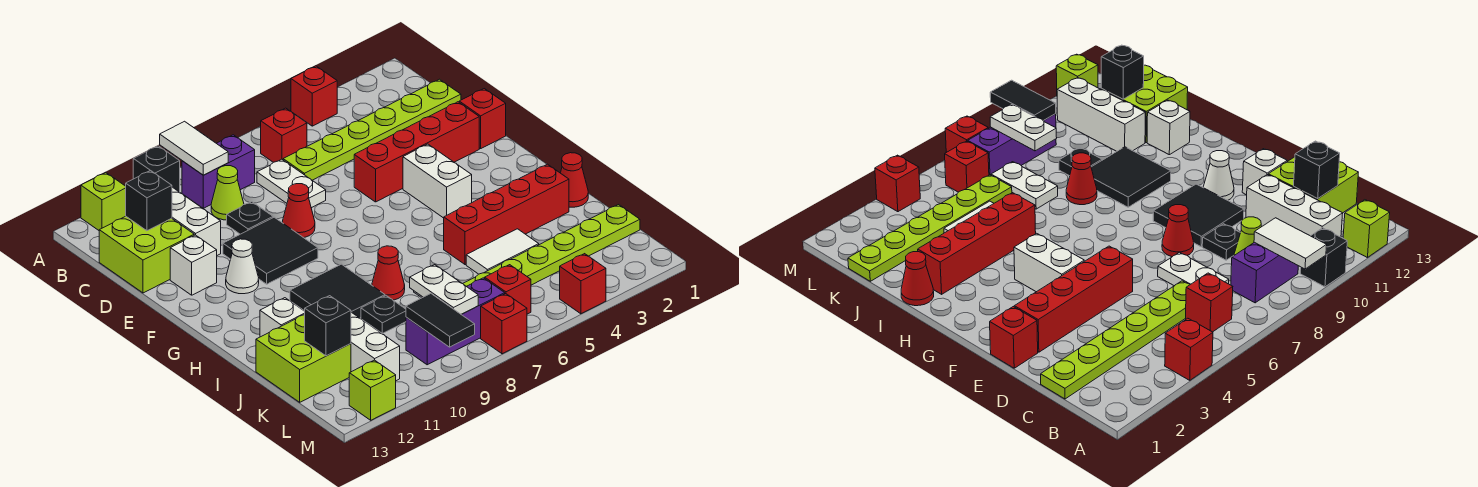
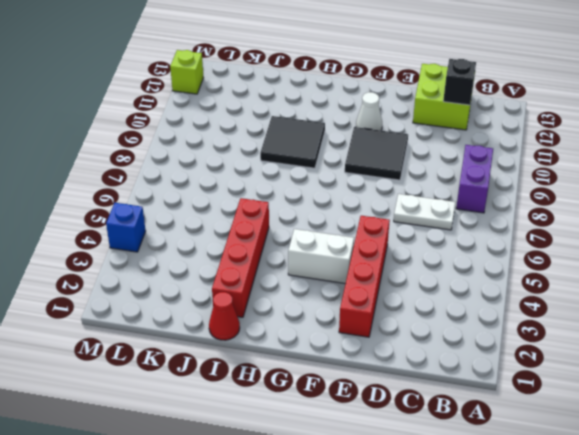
blue 1x1 brick [106,203,146,252] -> red 1x1 brick [560,254,606,314]
none -> red 1x1 brick [291,66,337,126]
none -> black 1x1 brick [133,146,180,192]
none -> lime 1x1 brick [81,173,126,230]
none -> red 1x1 brick [261,108,307,162]

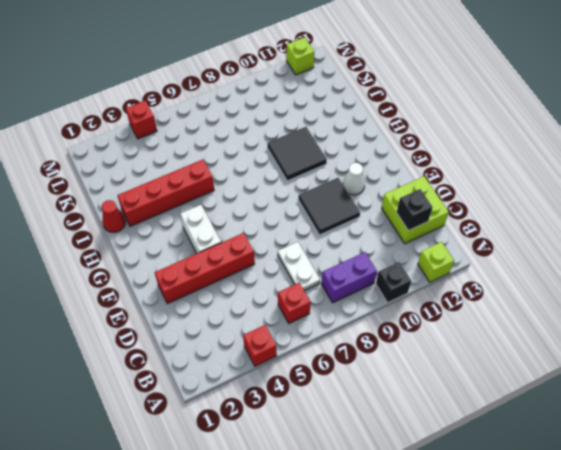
none -> white 1x3 brick [172,187,221,255]
none -> lime 1x6 plate [283,79,461,180]
none -> lime 1x1 cone [211,166,244,220]
none -> black 1x1 plate [227,202,273,234]

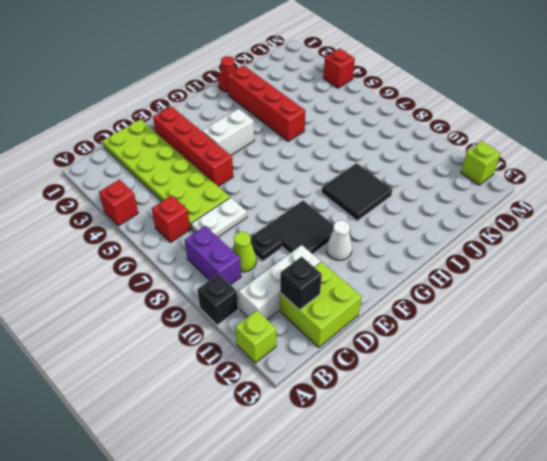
lime 2x6 plate [102,119,230,229] -> lime 1x6 plate [283,79,461,180]
none -> red 1x1 brick [459,89,506,149]
none -> red 1x1 cone [282,184,315,238]
none -> white 1x1 brick [170,235,217,295]
none -> red 1x1 cone [372,246,405,300]

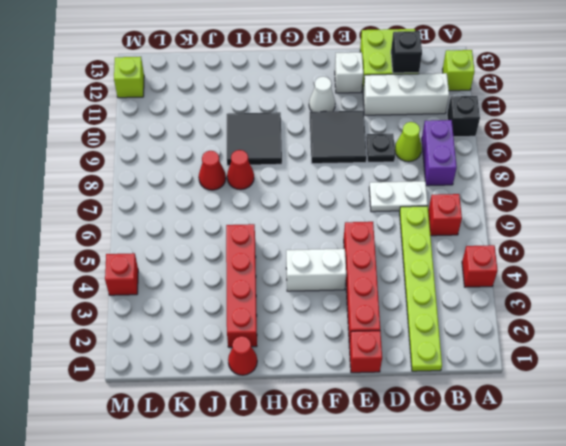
red 1x1 cone [199,151,226,190] -> red 1x1 cone moved to [282,184,315,238]
none -> white 1x1 brick [260,298,305,337]
none -> white 1x2 tile [466,229,539,274]
none -> white 1x2 plate [991,162,1058,209]
none -> black 1x1 plate [361,296,406,334]

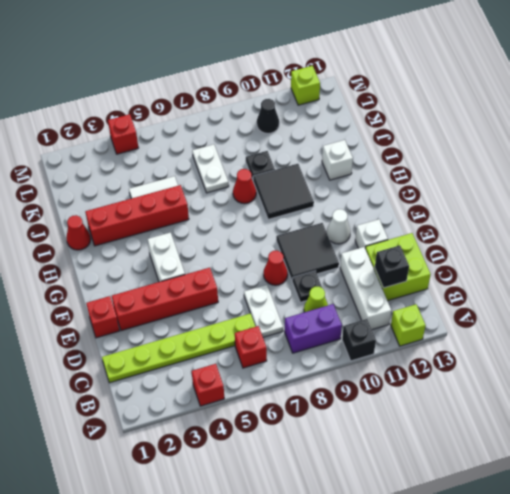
black 1x1 cone [257,99,279,133] -> none
none -> white 1x3 brick [351,312,400,381]
none -> lime 2x2 brick [256,315,351,402]
none -> lime 1x6 plate [463,205,640,286]
none -> red 1x1 brick [485,265,531,314]

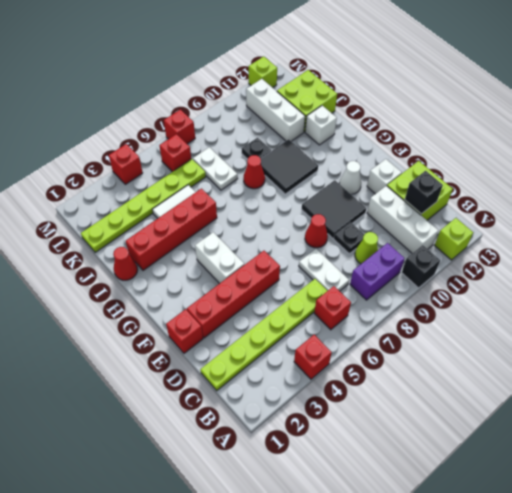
none -> purple 1x3 brick [406,278,505,365]
none -> white 1x2 tile [160,121,228,175]
none -> white 1x2 plate [410,265,478,314]
none -> black 1x1 brick [305,296,351,356]

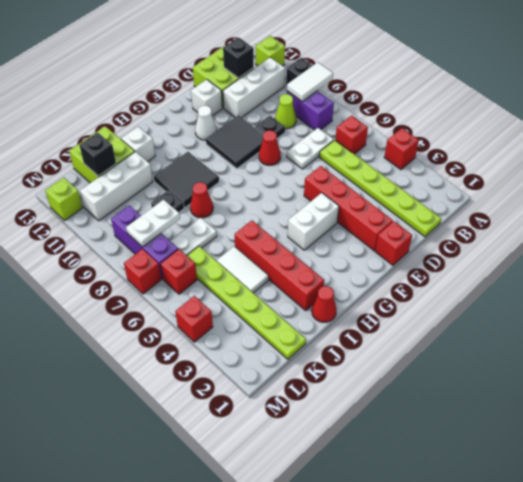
none -> black 1x2 tile [406,294,475,347]

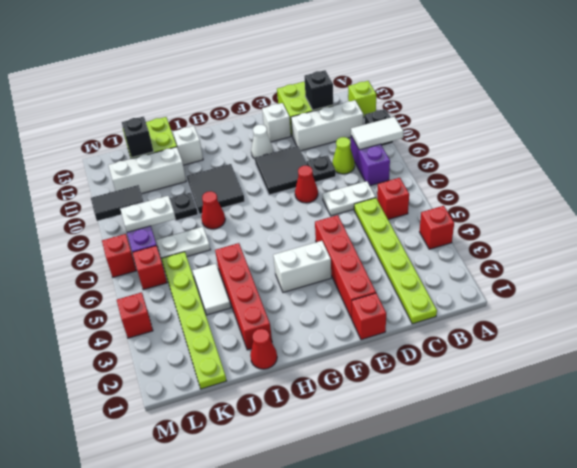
none -> lime 1x1 brick [349,360,396,420]

